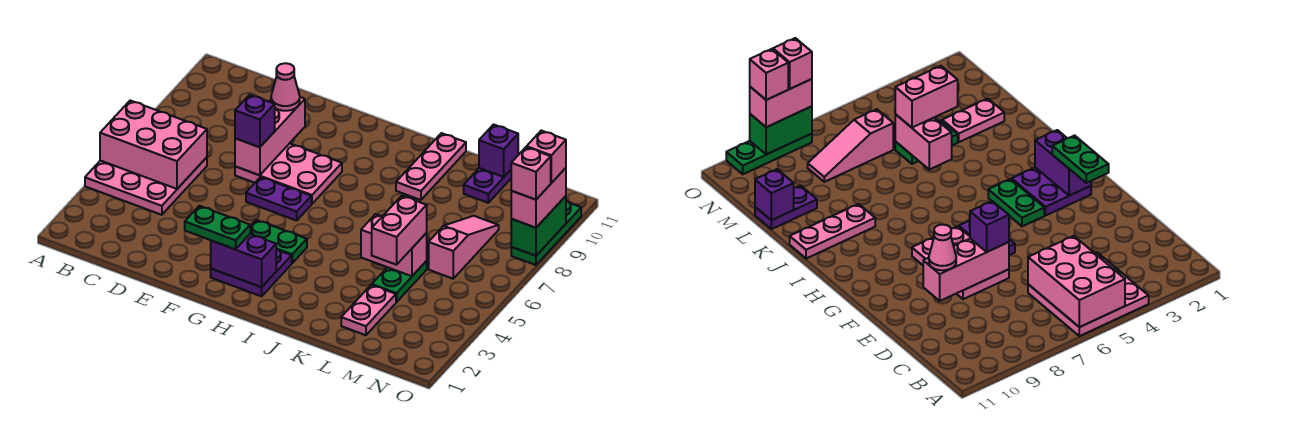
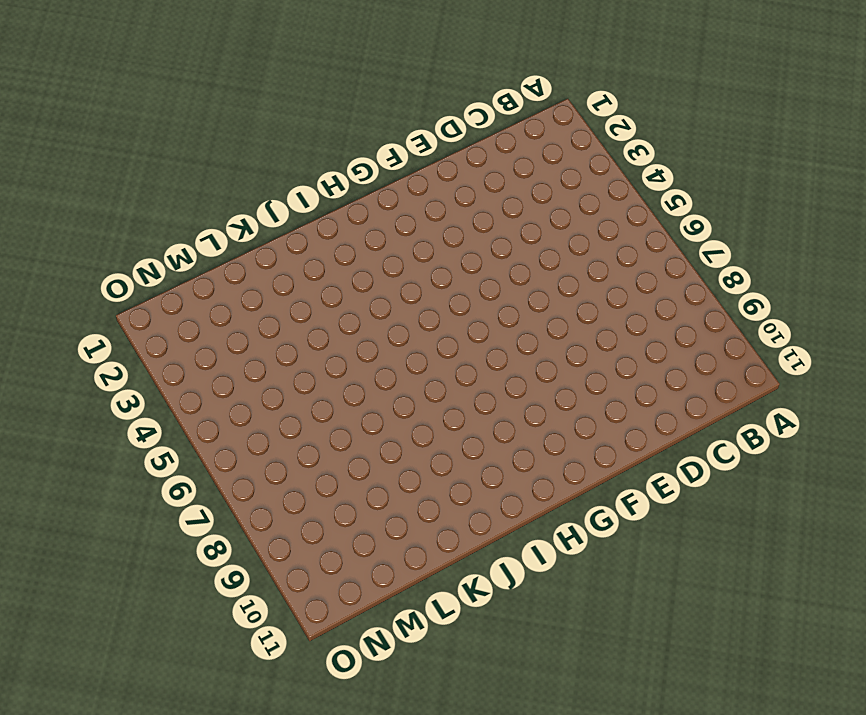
none -> pink 3x3 plate [85,157,207,215]
none -> pink 2x3 plate [235,143,342,204]
none -> purple 1x2 plate [246,177,311,220]

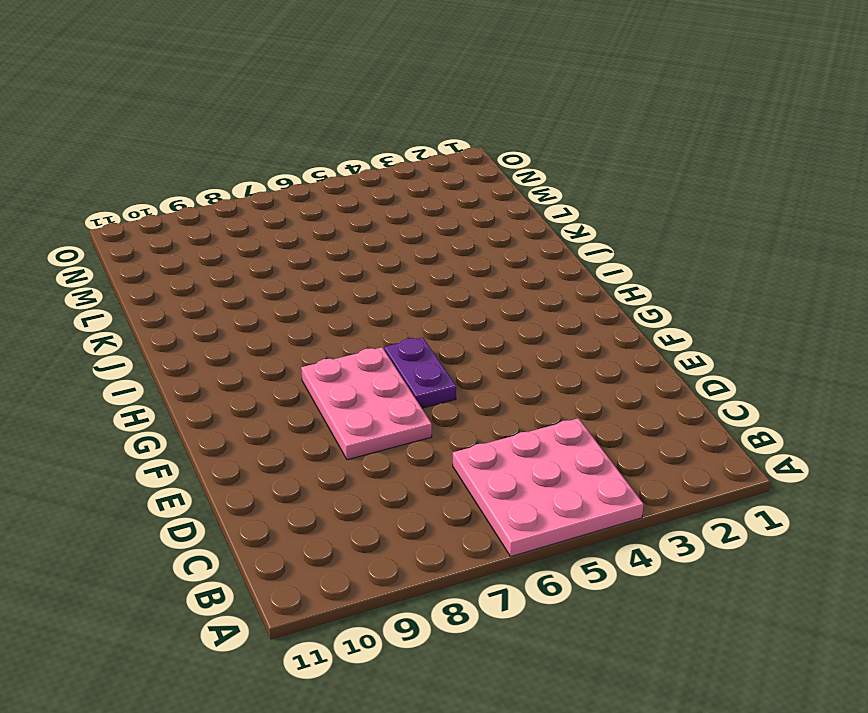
none -> purple 2x2 plate [211,249,292,296]
none -> green 1x2 plate [250,220,307,263]
none -> pink 1x3 plate [396,133,466,200]

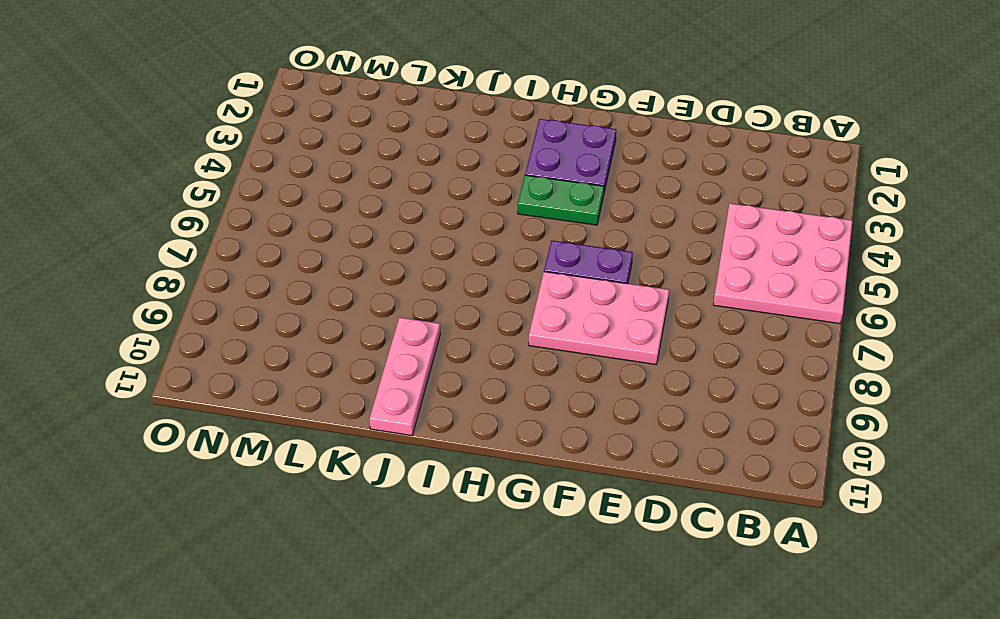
none -> pink 1x2 plate [341,285,396,335]
none -> green 1x2 plate [372,261,427,302]
none -> purple 1x2 plate [464,168,511,203]

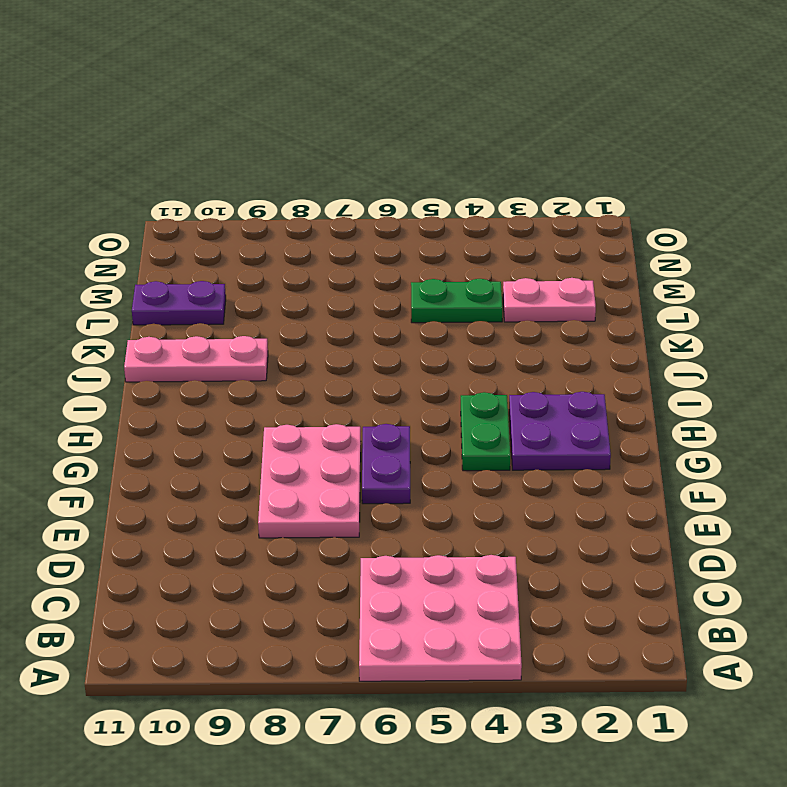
none -> pink 1x3 slope [429,216,499,279]
none -> green 1x3 plate [511,201,581,265]
none -> pink 2x3 brick [100,101,207,189]

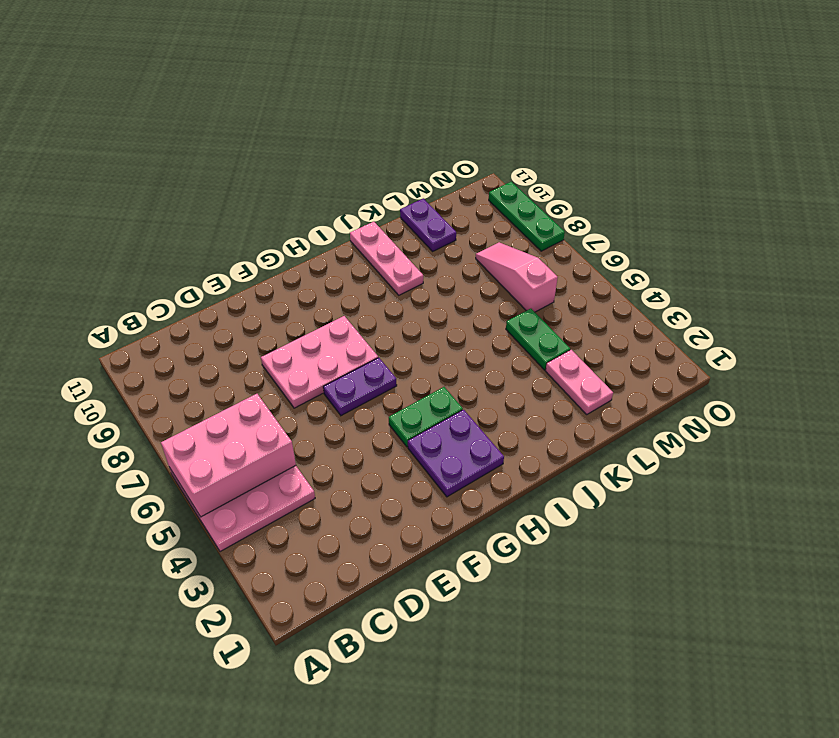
none -> pink 1x3 brick [235,97,305,175]
none -> purple 1x2 brick [211,234,276,287]
none -> pink 1x2 brick [361,214,427,276]

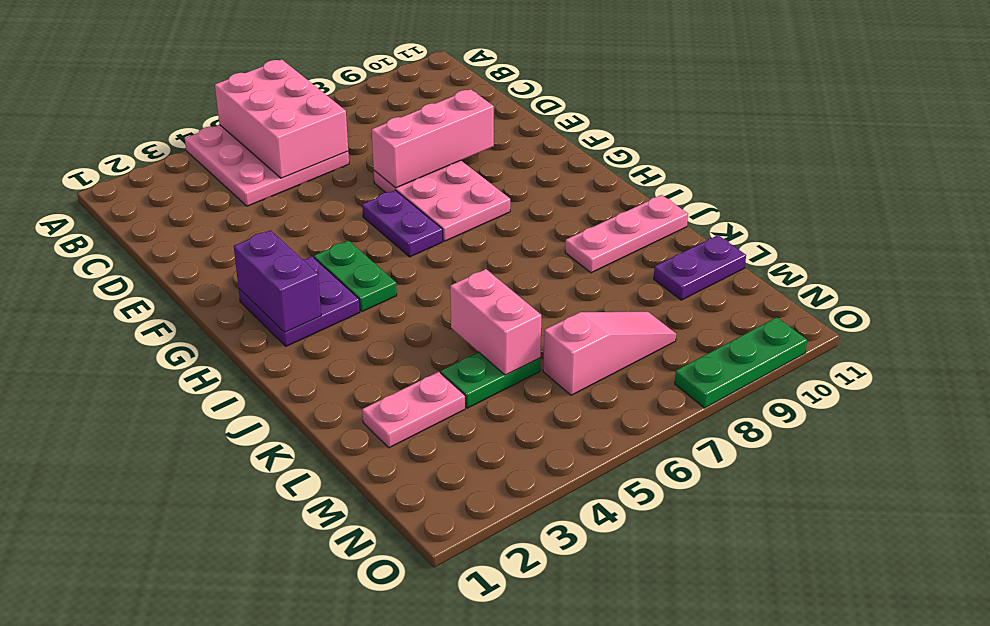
none -> purple 1x1 brick [479,124,518,177]
none -> green 1x2 brick [511,196,566,256]
none -> purple 1x1 brick [235,95,275,147]

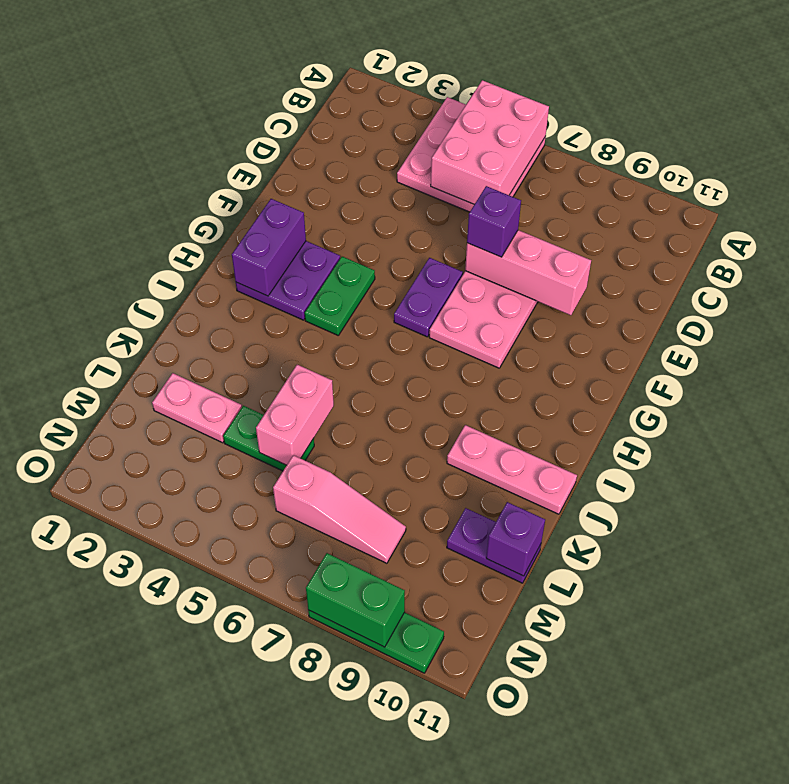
none -> pink 1x1 cone [271,63,300,111]
none -> green 1x2 plate [185,206,250,249]
none -> pink 1x2 brick [372,196,427,265]

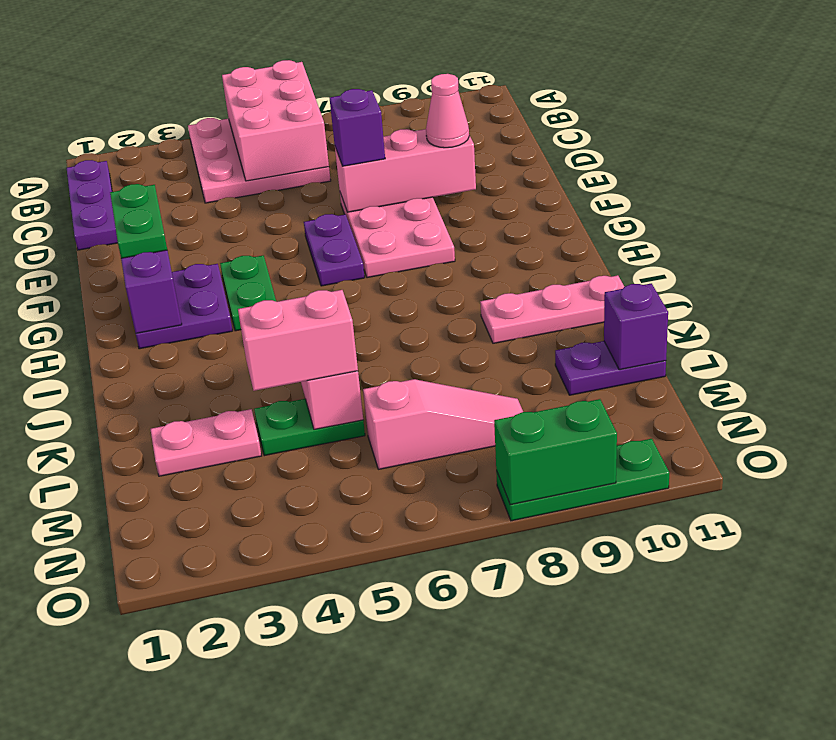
purple 1x3 plate [67,160,118,250] -> none
none -> pink 1x2 brick [511,168,566,228]
none -> pink 1x1 brick [511,147,551,200]
none -> pink 1x1 brick [527,131,566,183]

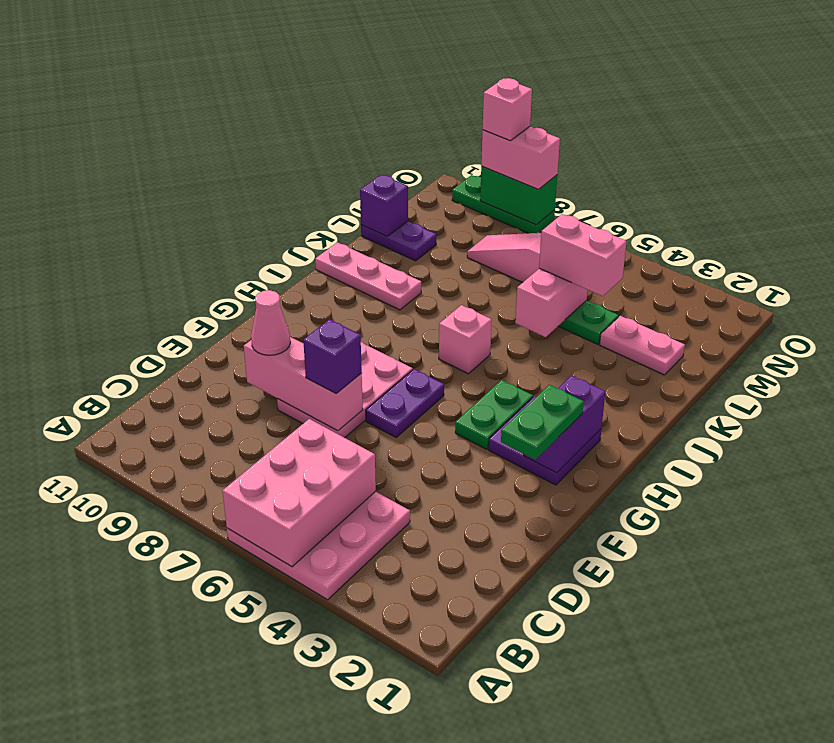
pink 1x1 brick [439,305,492,374] -> pink 1x1 brick moved to [511,147,551,200]

